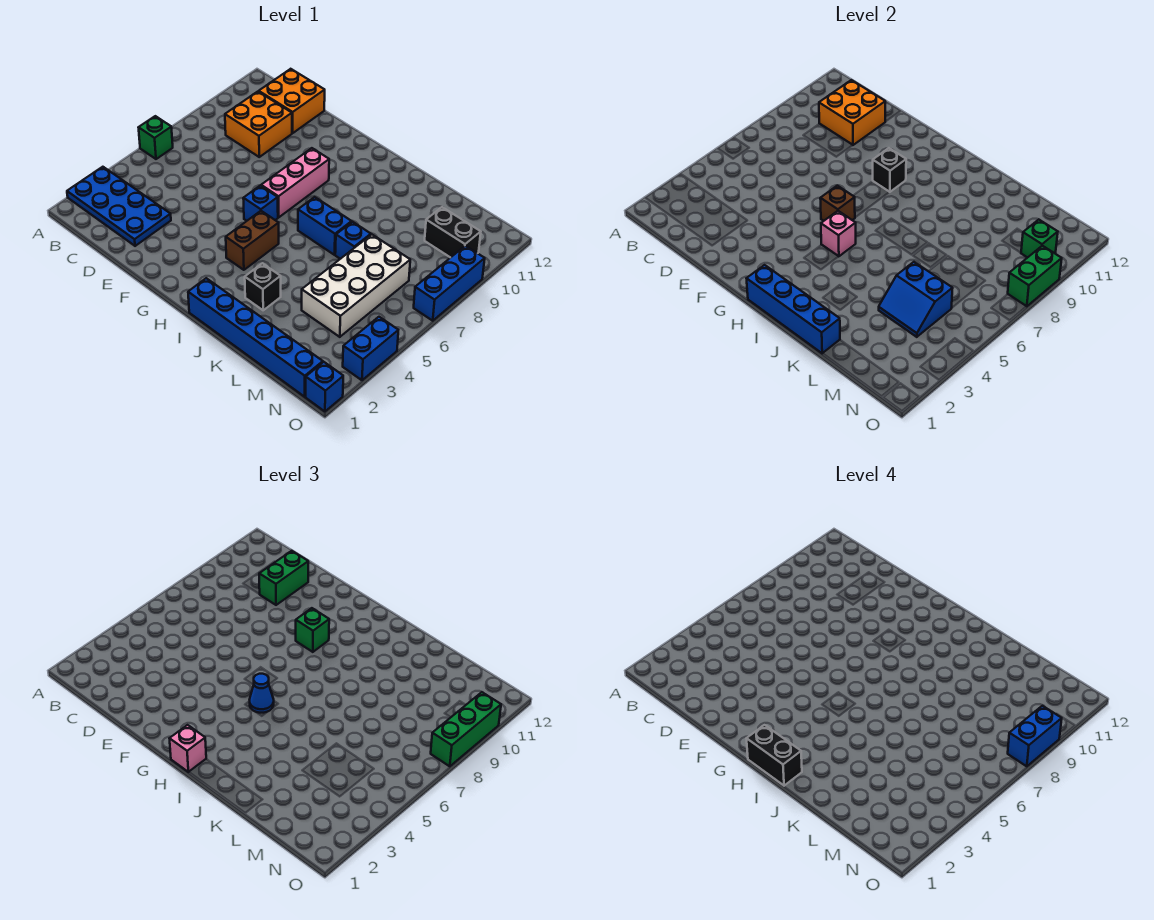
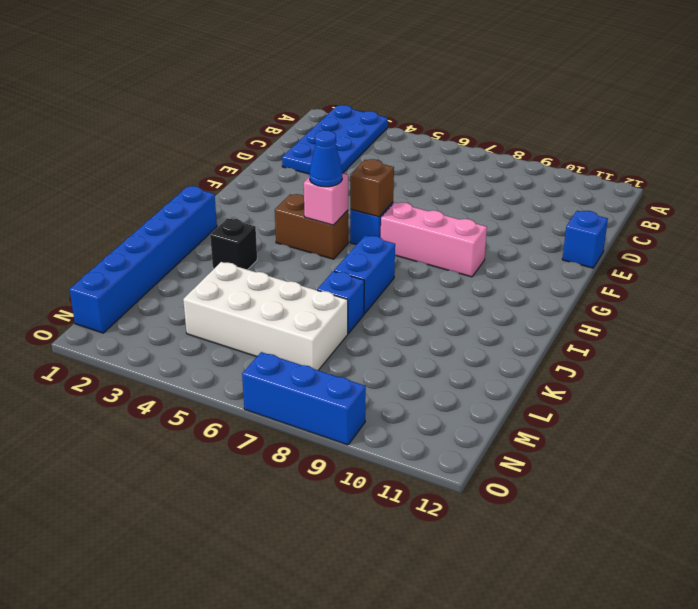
blue 1x1 brick [562,211,608,268] -> blue 1x1 brick moved to [306,362,343,411]
none -> green 1x1 brick [139,116,173,159]
none -> orange 2x2 brick [225,92,292,157]
none -> orange 2x2 brick [259,69,325,133]
none -> black 1x2 brick [425,207,481,258]

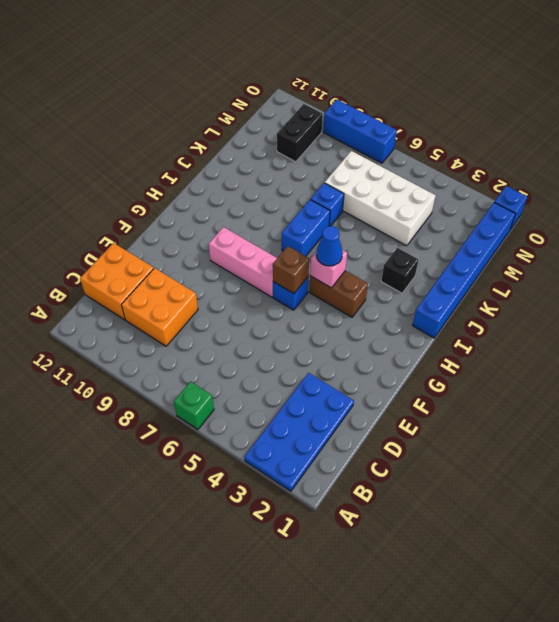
none -> blue 1x2 brick [343,317,398,380]
none -> orange 2x2 brick [819,80,885,145]
none -> black 1x1 brick [873,148,906,192]
none -> blue 1x4 brick [747,265,840,353]

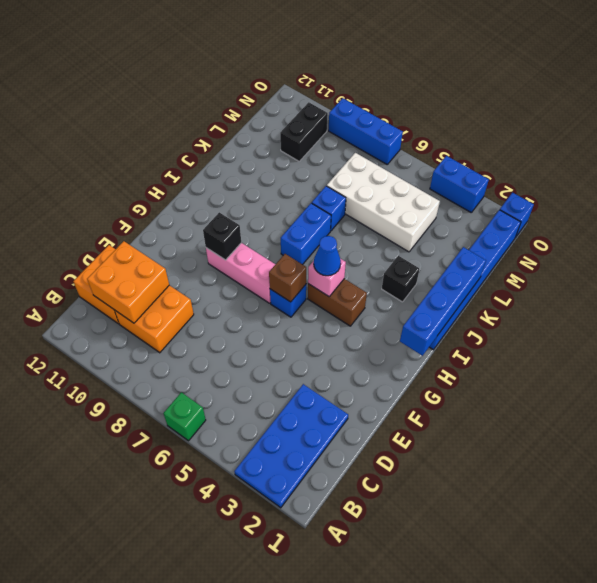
none -> blue 2x2 slope [879,262,953,337]
none -> green 1x1 brick [1021,220,1058,258]
none -> green 1x2 brick [1008,246,1062,306]
none -> green 1x2 brick [259,551,308,605]

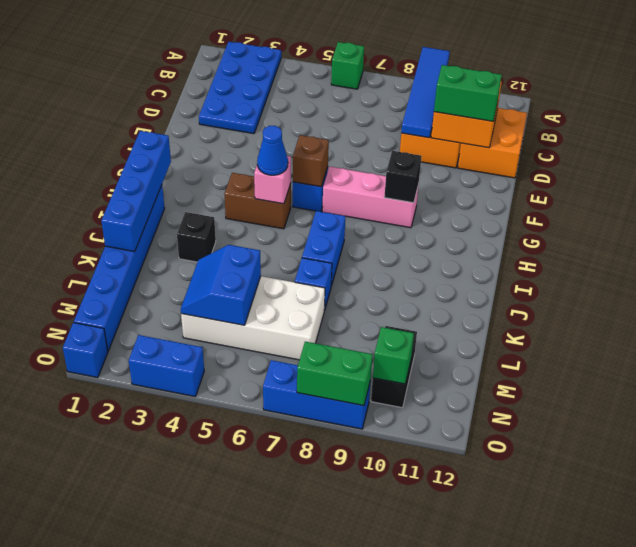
blue 1x4 tile [401,47,450,138] -> none
none -> green 1x1 brick [296,608,329,652]
none -> pink 1x1 brick [170,725,206,772]
none -> green 1x3 brick [431,692,501,766]
none -> black 1x2 brick [747,725,802,786]

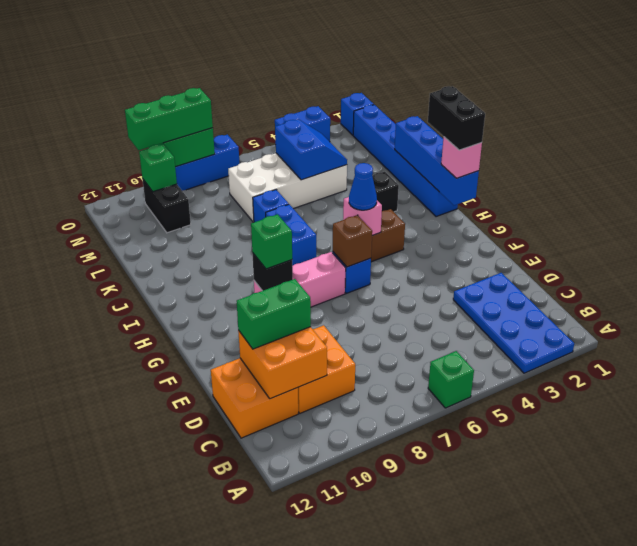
none -> blue 1x2 brick [1008,706,1062,766]

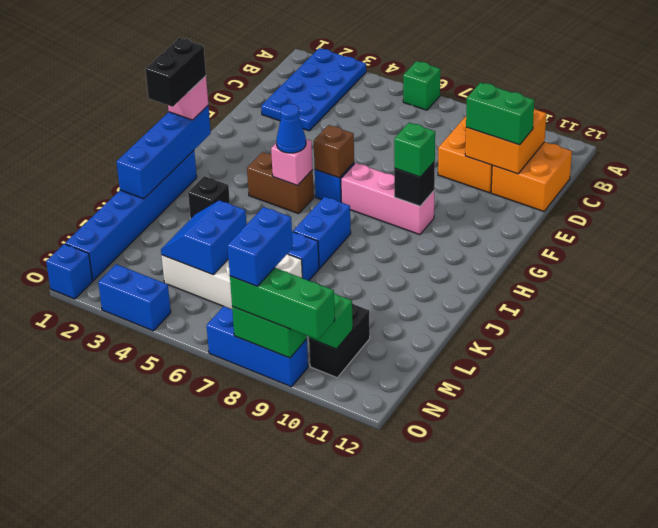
blue 1x2 brick [227,207,293,286] -> blue 1x2 brick turned to [1008,706,1062,766]

